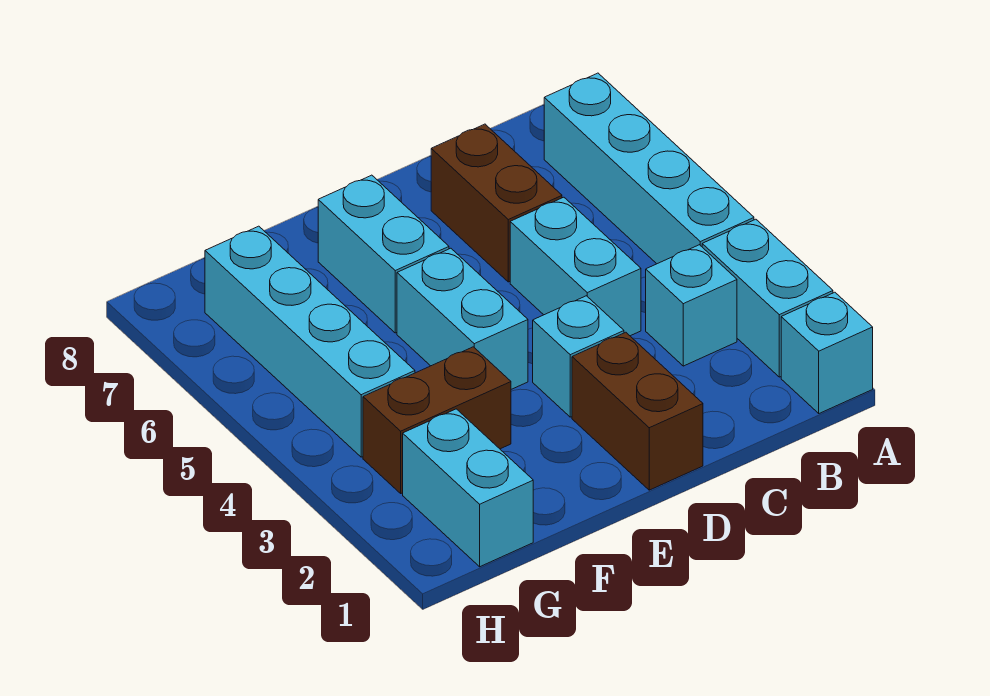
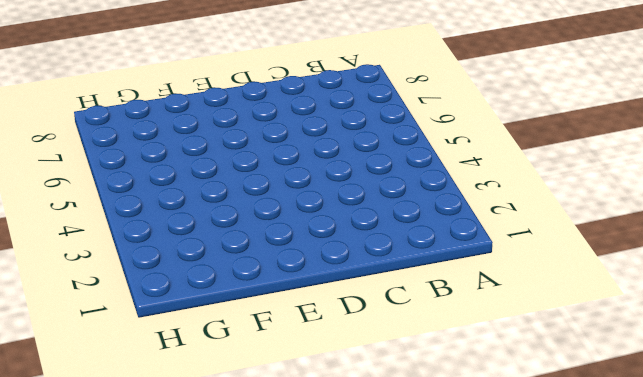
none -> cyan 1x1 brick [781,292,873,413]
none -> cyan 1x2 brick [702,219,833,377]
none -> cyan 1x4 brick [544,73,754,264]

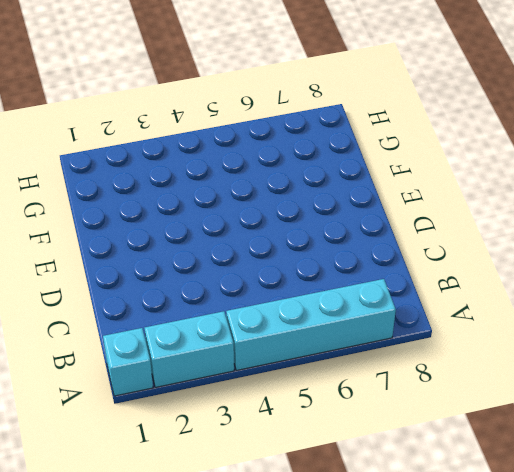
none -> cyan 1x1 brick [646,245,737,366]
none -> cyan 1x2 brick [510,197,641,336]
none -> brown 1x2 brick [431,124,562,282]

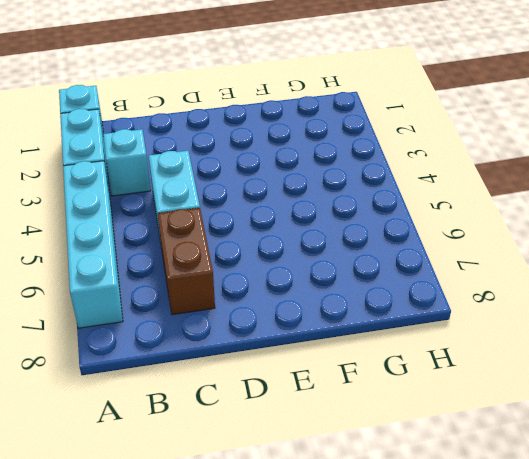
none -> brown 1x2 brick [572,332,703,490]
none -> cyan 1x1 brick [533,296,624,417]
none -> cyan 1x2 brick [397,248,528,389]

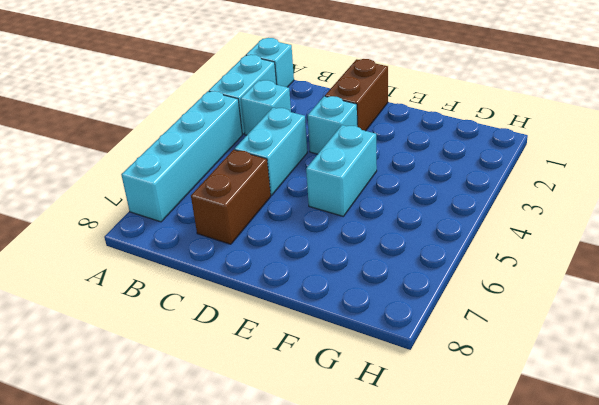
none -> cyan 1x2 brick [318,175,449,333]
none -> brown 1x2 brick [363,347,511,493]
none -> cyan 1x2 brick [403,409,533,567]

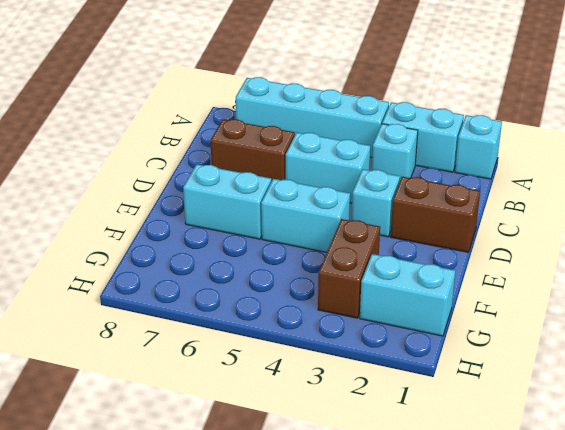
none -> cyan 1x4 brick [205,226,415,457]

